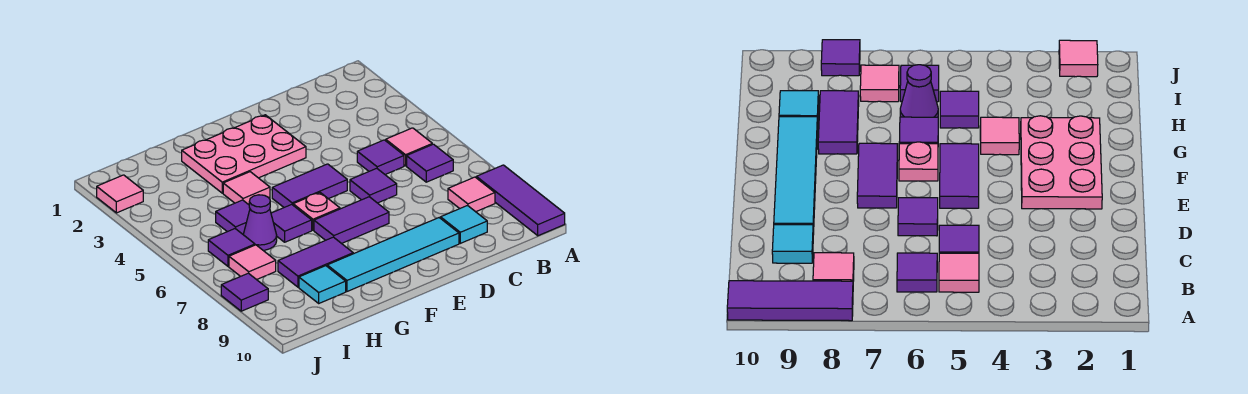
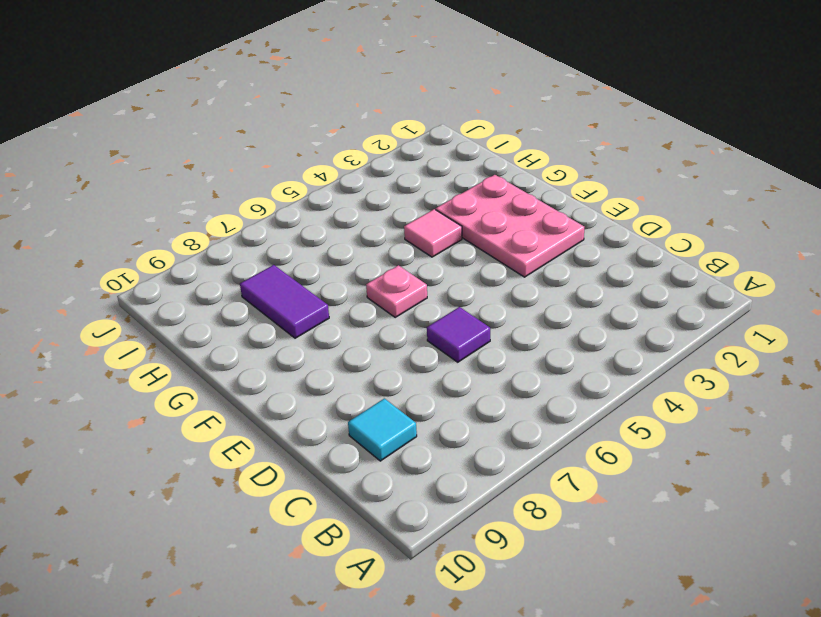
none -> purple 1x3 tile [476,165,565,236]
none -> pink 1x1 tile [386,128,432,166]
none -> purple 1x1 tile [407,144,453,182]

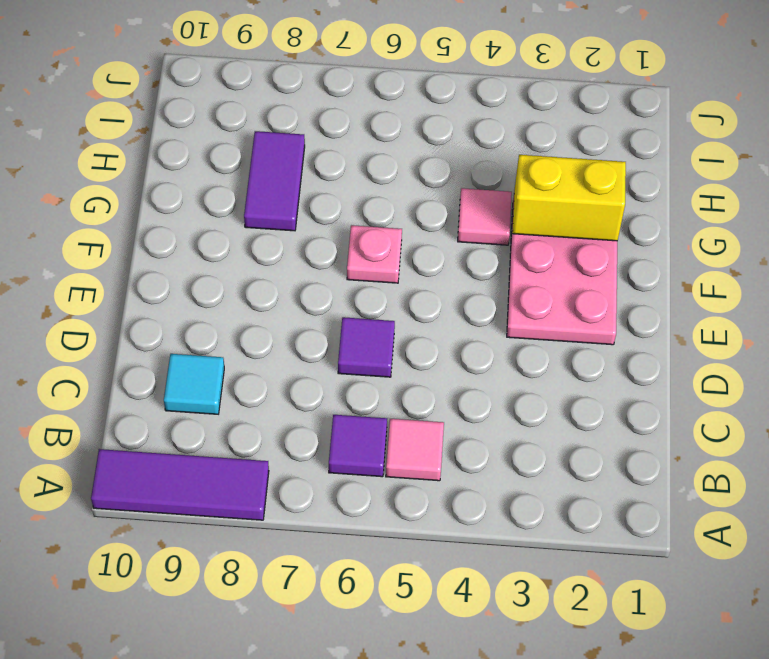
yellow 1x2 brick [512,155,626,241] -> none
none -> pink 1x1 tile [448,177,495,212]
none -> purple 1x1 tile [357,140,404,174]
none -> cyan 1x4 tile [327,218,459,291]

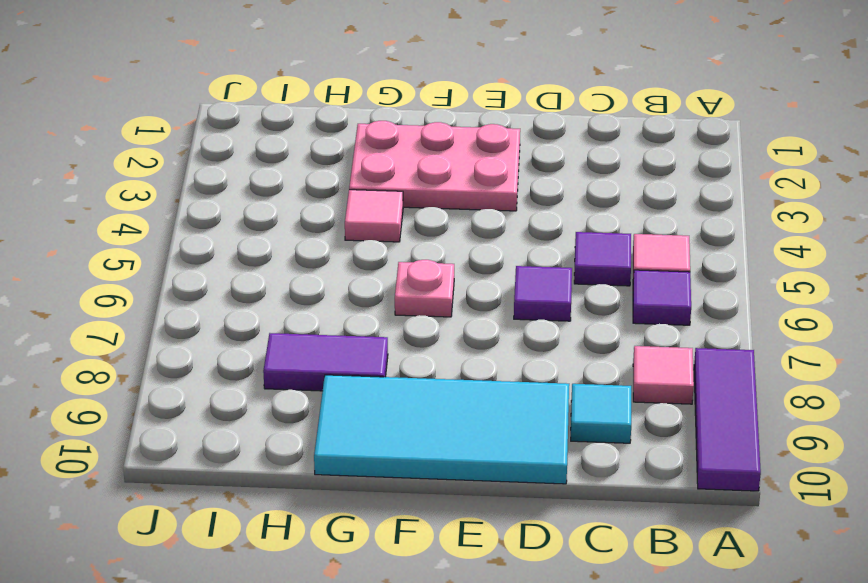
cyan 2x4 tile [314,375,569,484] -> cyan 1x4 tile [327,218,459,291]
none -> purple 1x2 tile [272,164,347,207]
none -> purple 1x2 tile [314,197,389,244]
none -> purple 1x1 tile [271,204,312,242]

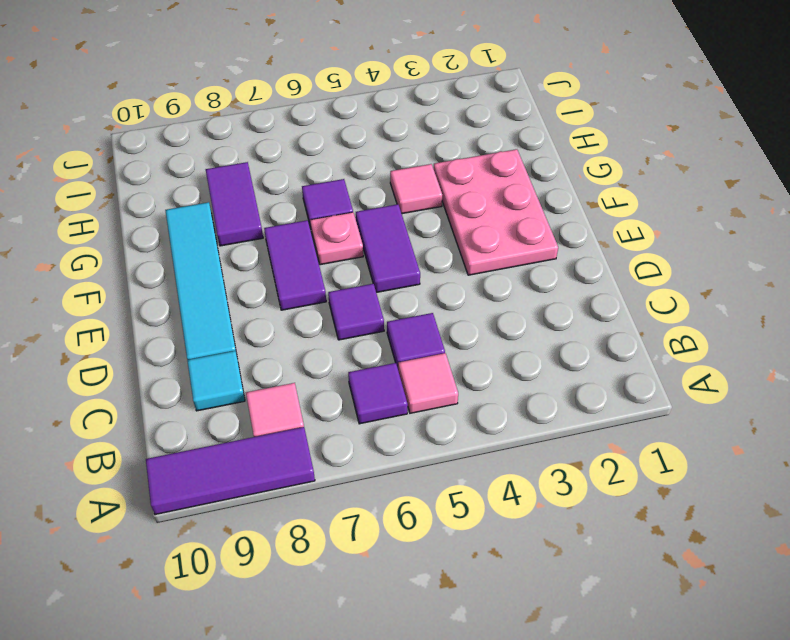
none -> purple 1x1 tile [216,200,250,234]
none -> purple 1x1 cone [243,195,277,250]
none -> cyan 1x1 tile [299,266,346,303]

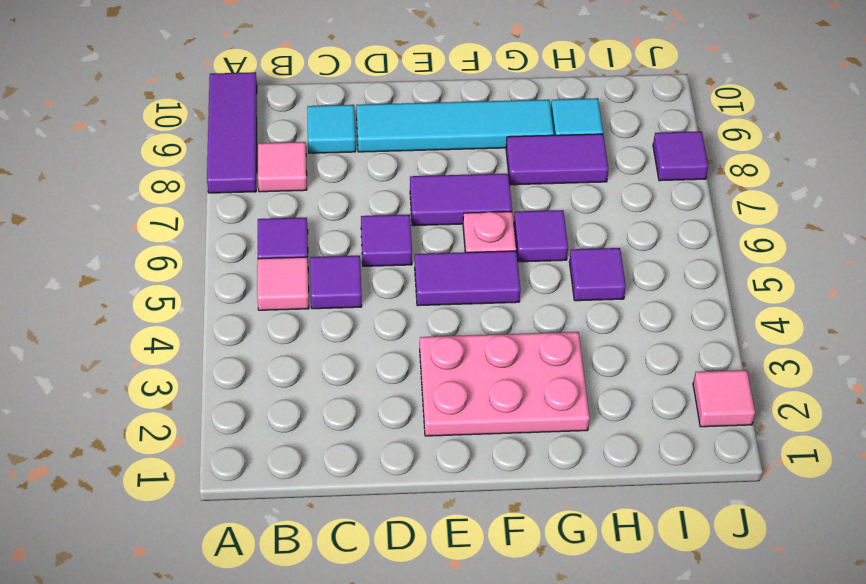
none -> pink 1x1 tile [223,172,270,205]
none -> purple 1x1 cone [243,195,277,250]
none -> purple 1x1 tile [208,229,255,266]

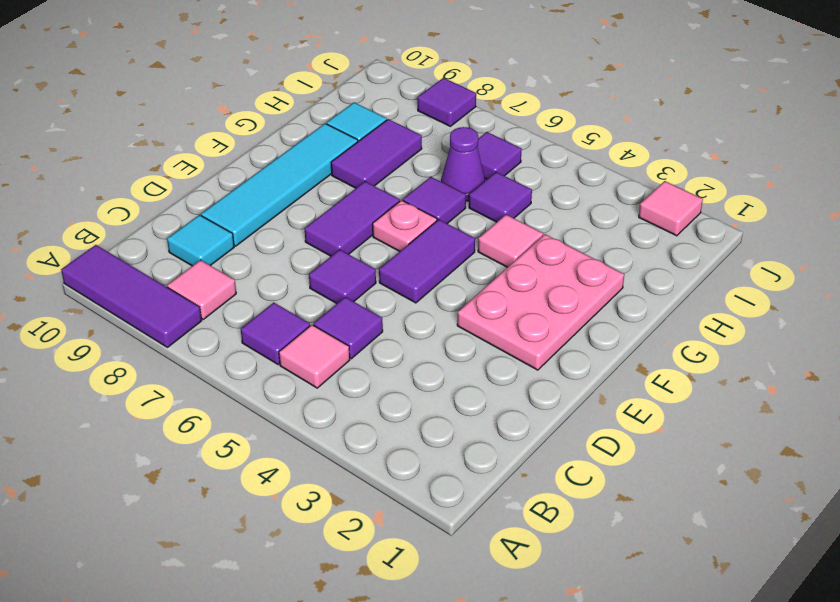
none -> pink 1x1 tile [229,245,276,280]

